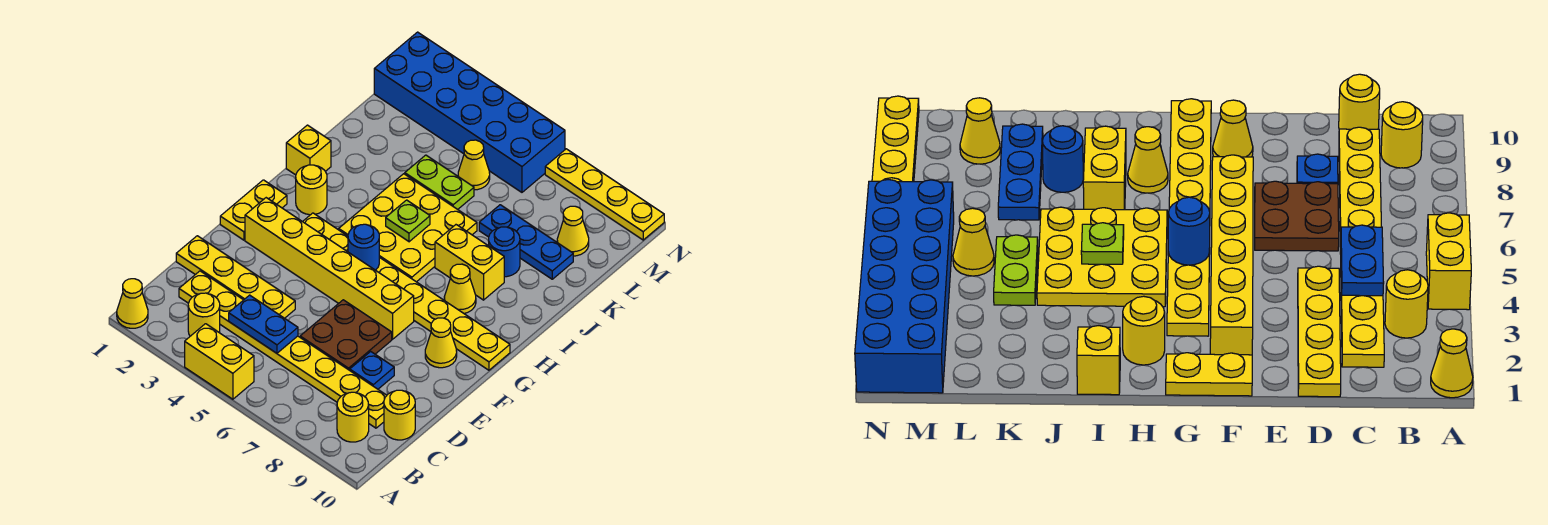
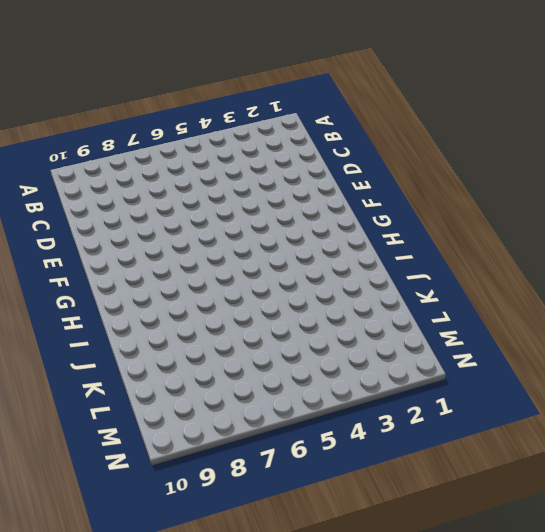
none -> yellow 1x1 cone [117,279,148,328]
none -> yellow 1x2 brick [185,324,254,399]
none -> yellow 1x1 round brick [188,293,220,336]

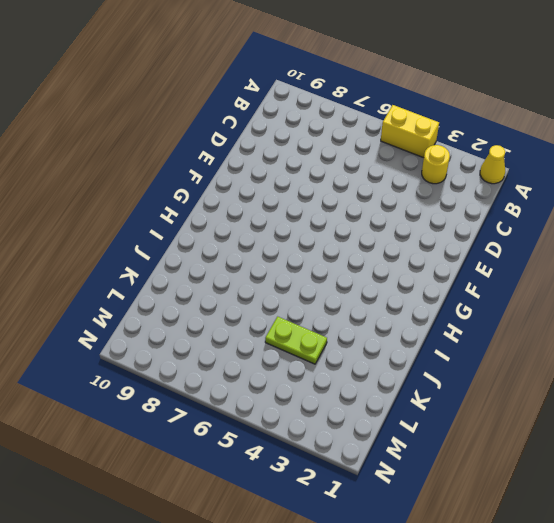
none -> yellow 1x1 round brick [337,392,369,442]
none -> yellow 1x8 plate [179,271,387,428]
none -> yellow 1x1 round brick [384,390,415,440]

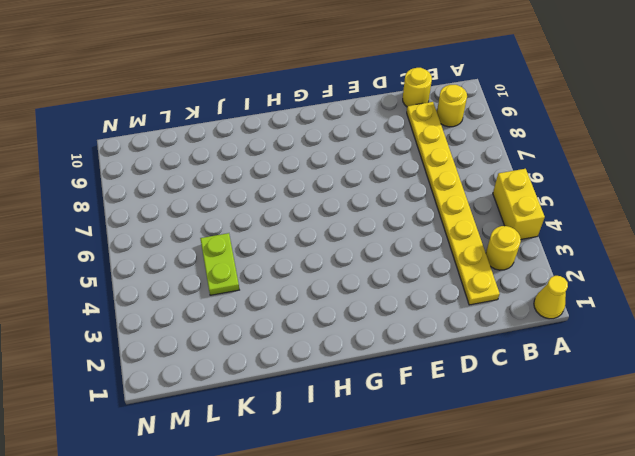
none -> yellow 1x4 plate [176,236,295,318]
none -> brown 2x2 plate [300,300,392,370]
none -> blue 1x1 plate [350,352,394,389]

